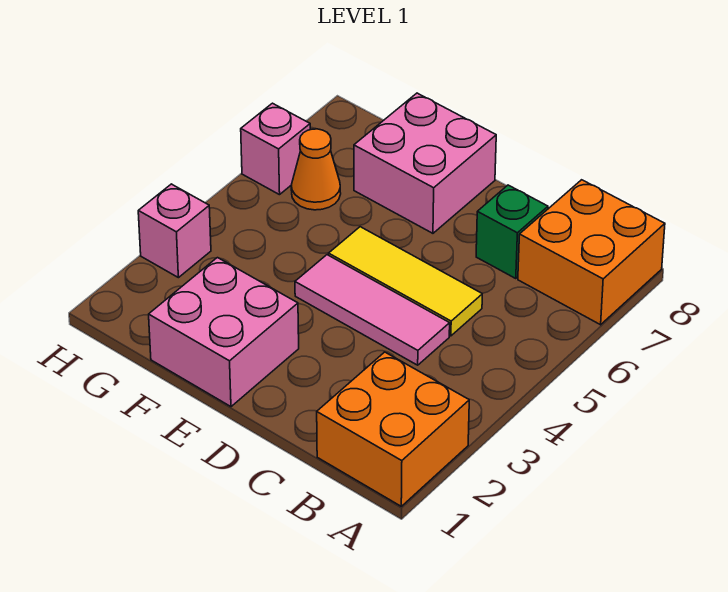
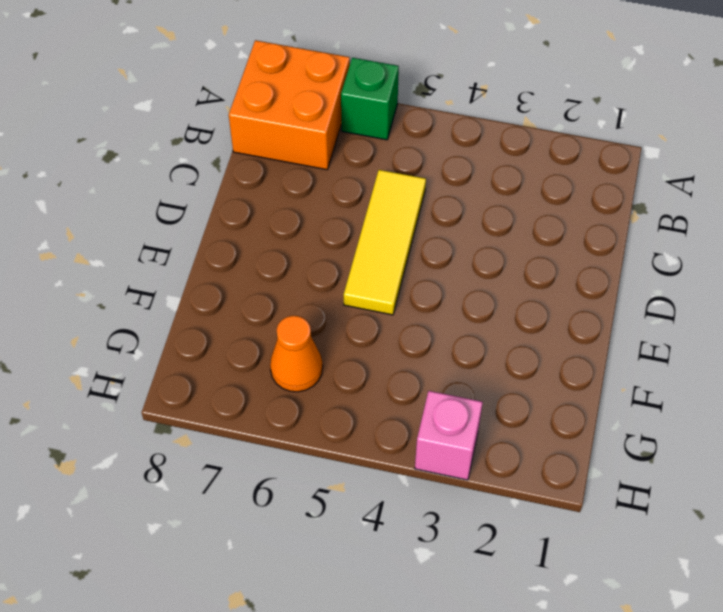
green 1x1 brick [341,58,399,140] -> green 1x1 brick moved to [476,185,548,279]
none -> orange 2x2 brick [317,352,469,506]
none -> pink 1x3 tile [295,255,450,365]

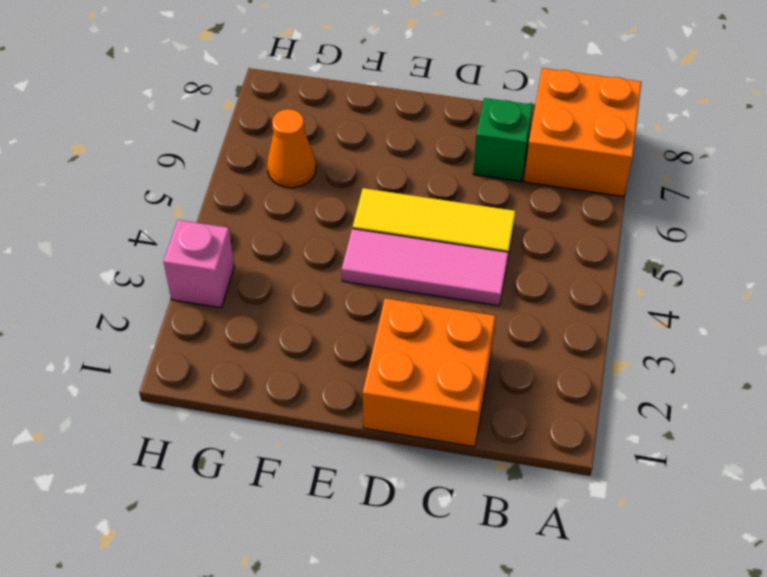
orange 2x2 brick [363,298,496,447] -> orange 2x2 brick moved to [317,352,469,506]
none -> pink 2x2 brick [149,258,299,407]
none -> pink 2x2 brick [354,93,496,233]

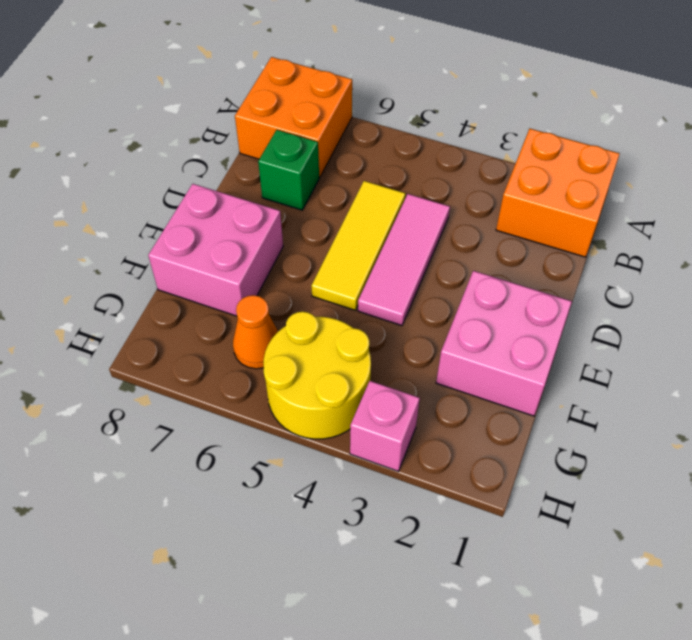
yellow 2x2 round brick [264,312,371,439] -> none
none -> pink 1x1 brick [241,103,310,195]

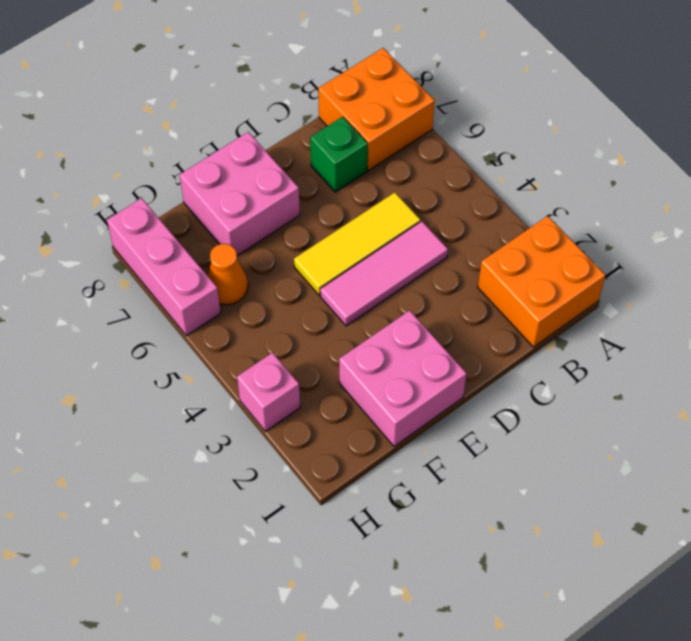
pink 1x3 brick [107,198,221,336] -> pink 1x1 brick [241,103,310,195]

